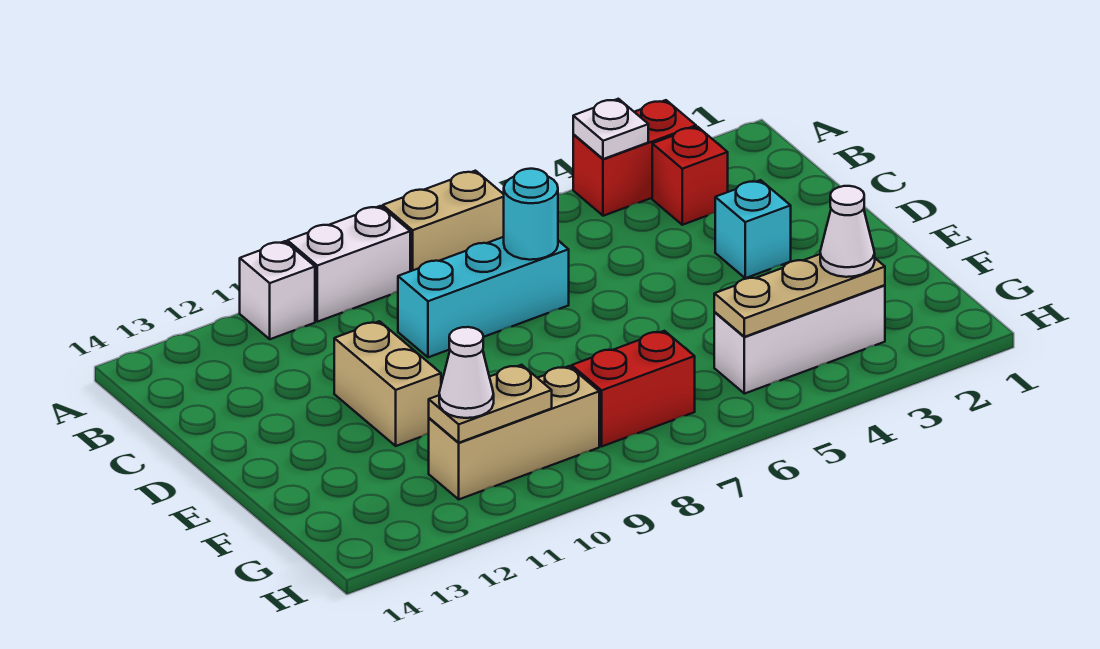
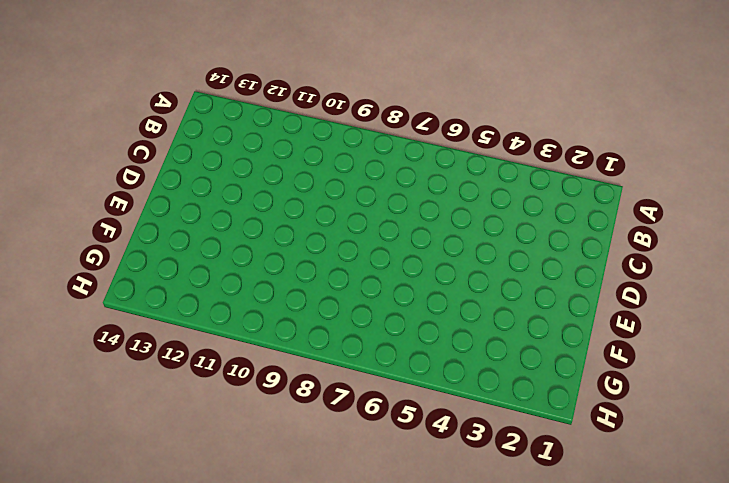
none -> red 1x2 brick [573,100,696,216]
none -> tan 1x2 brick [383,171,504,271]
none -> white 1x2 brick [287,206,410,322]

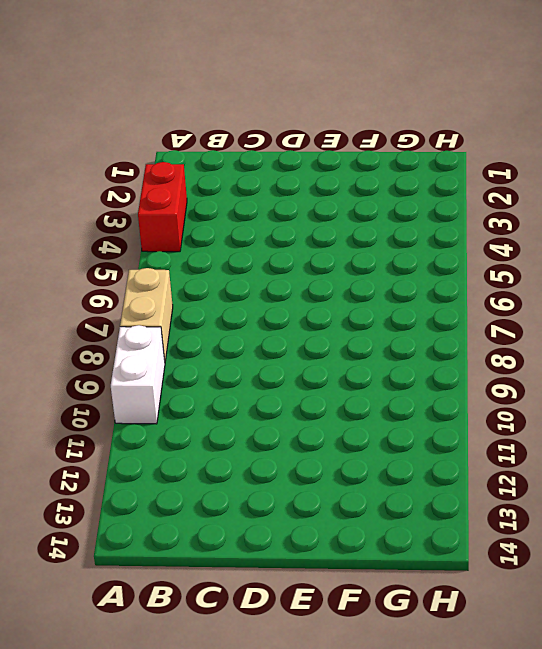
none -> white 1x1 brick [240,241,315,339]
none -> red 1x1 brick [652,127,728,225]
none -> cyan 1x3 brick [398,237,569,357]

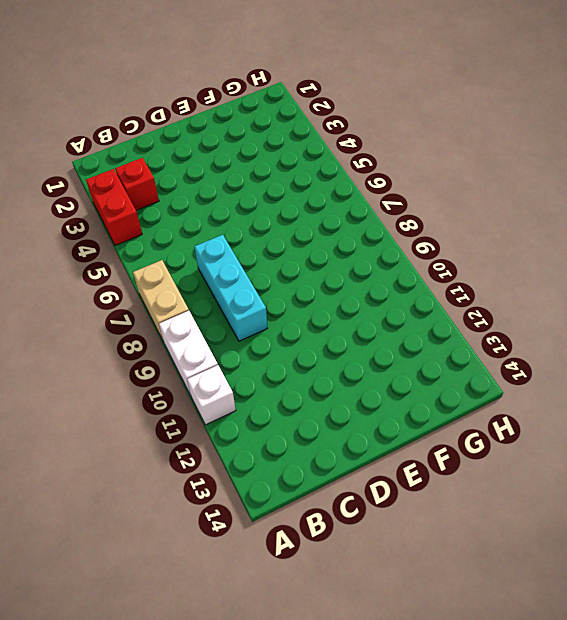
none -> cyan 1x1 brick [715,180,791,278]
none -> tan 1x2 brick [334,321,441,446]
none -> white 1x3 brick [714,285,885,394]

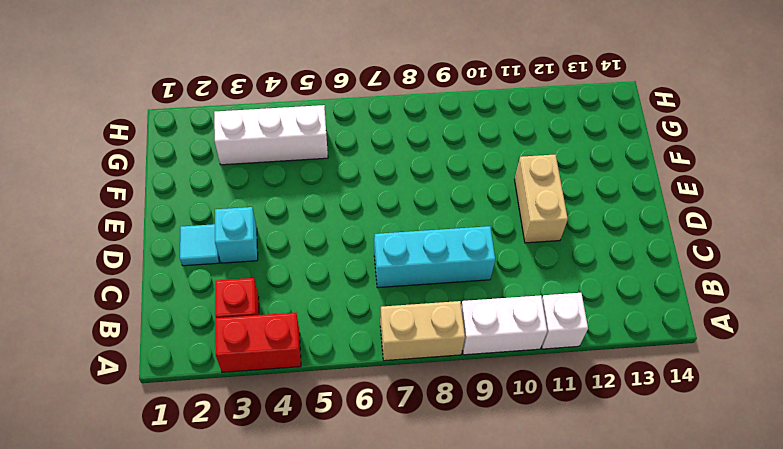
cyan 1x1 tile [180,224,219,266] -> none
none -> red 1x2 brick [572,331,695,446]
none -> tan 1x3 brick [429,366,599,499]
none -> white 1x1 plate [573,99,648,159]

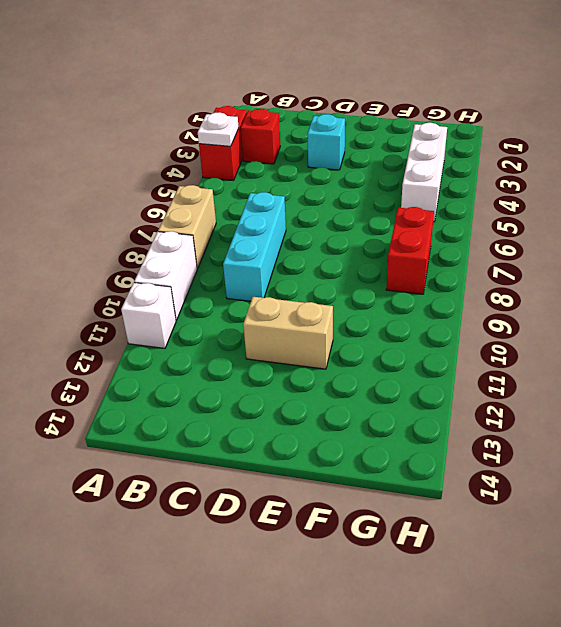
none -> tan 1x3 brick [429,366,599,499]
none -> cyan 1x1 round brick [504,169,558,260]
none -> tan 1x3 plate [714,254,885,337]

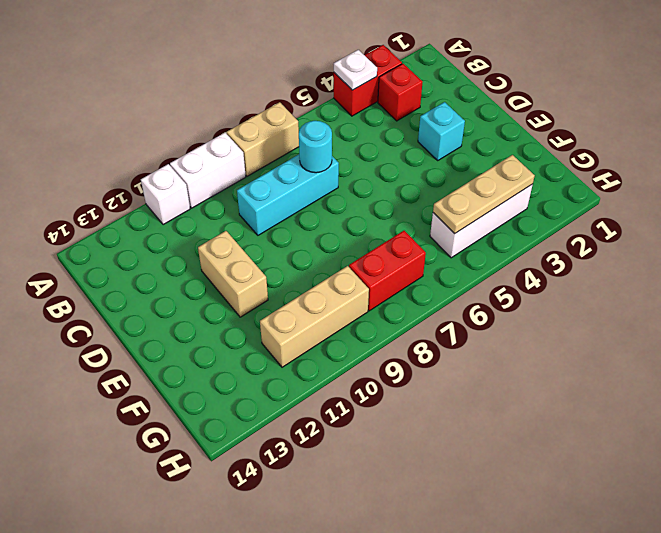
none -> tan 1x2 plate [429,365,552,443]
none -> white 1x1 cone [820,186,875,277]
none -> white 1x1 cone [439,327,494,418]

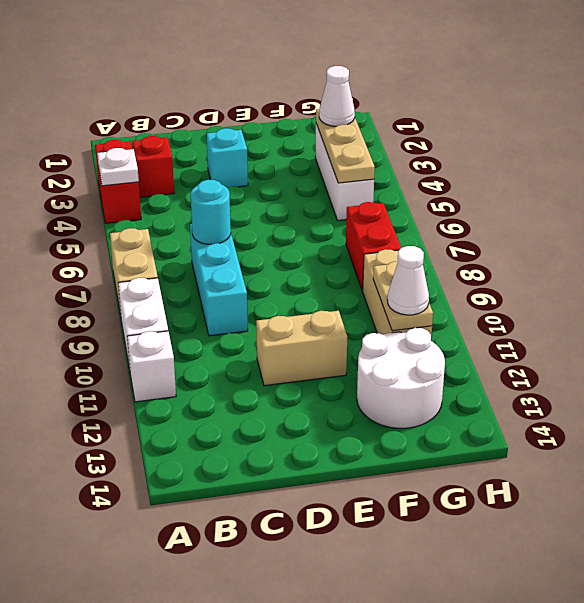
white 2x2 round brick [357,328,445,428] -> none

